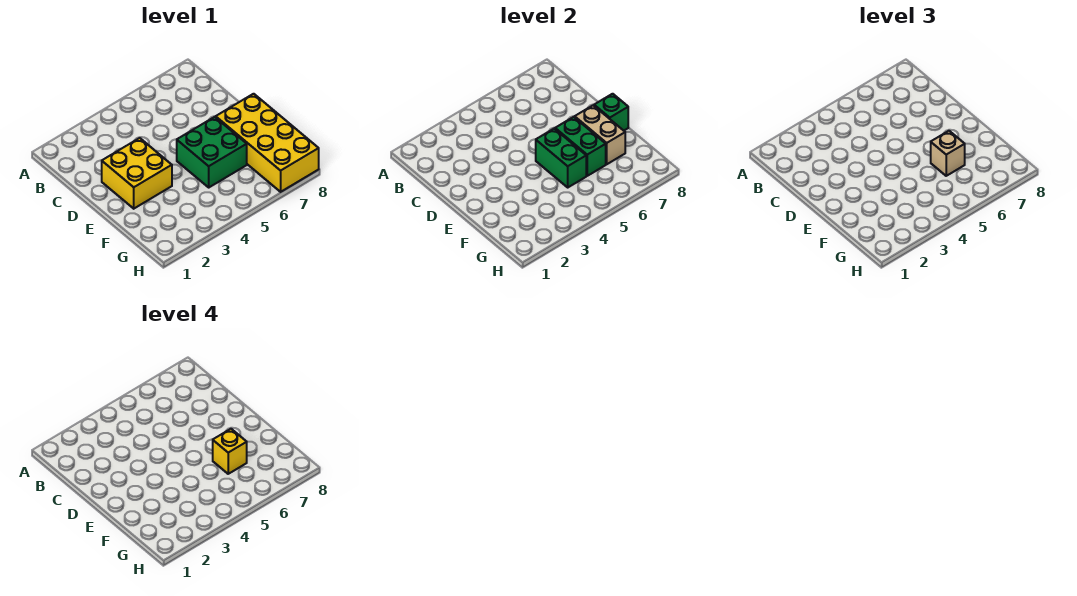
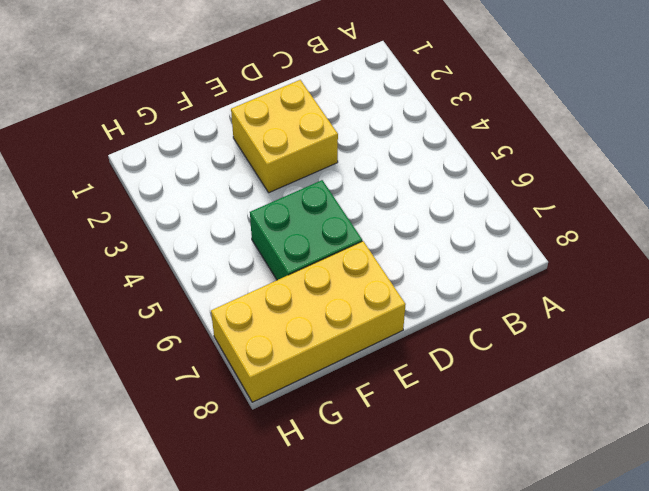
none -> green 1x2 brick [536,129,586,187]
none -> green 1x2 brick [555,117,606,176]

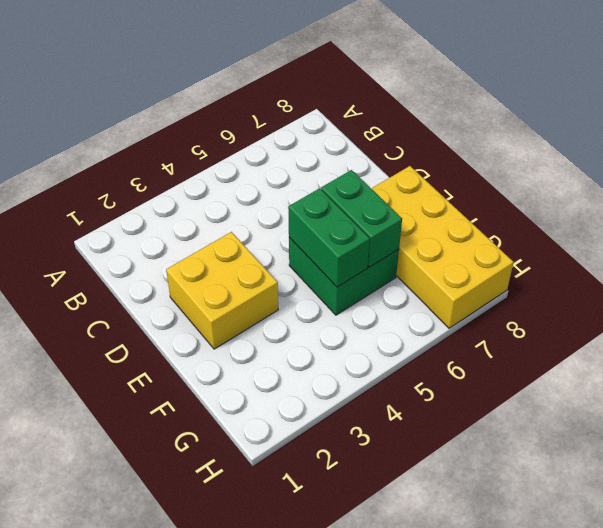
none -> tan 1x2 brick [575,105,625,164]
none -> green 1x1 brick [594,94,628,131]

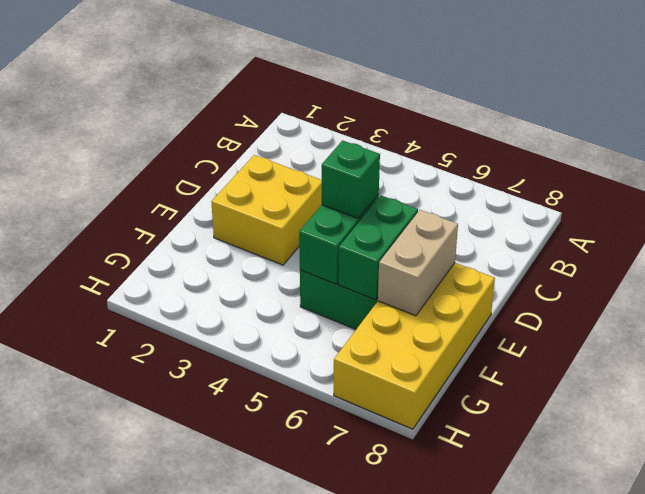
green 1x1 brick [322,141,380,218] -> green 1x1 brick moved to [594,94,628,131]
none -> tan 1x1 brick [931,131,965,176]
none -> yellow 1x1 brick [213,429,247,474]

